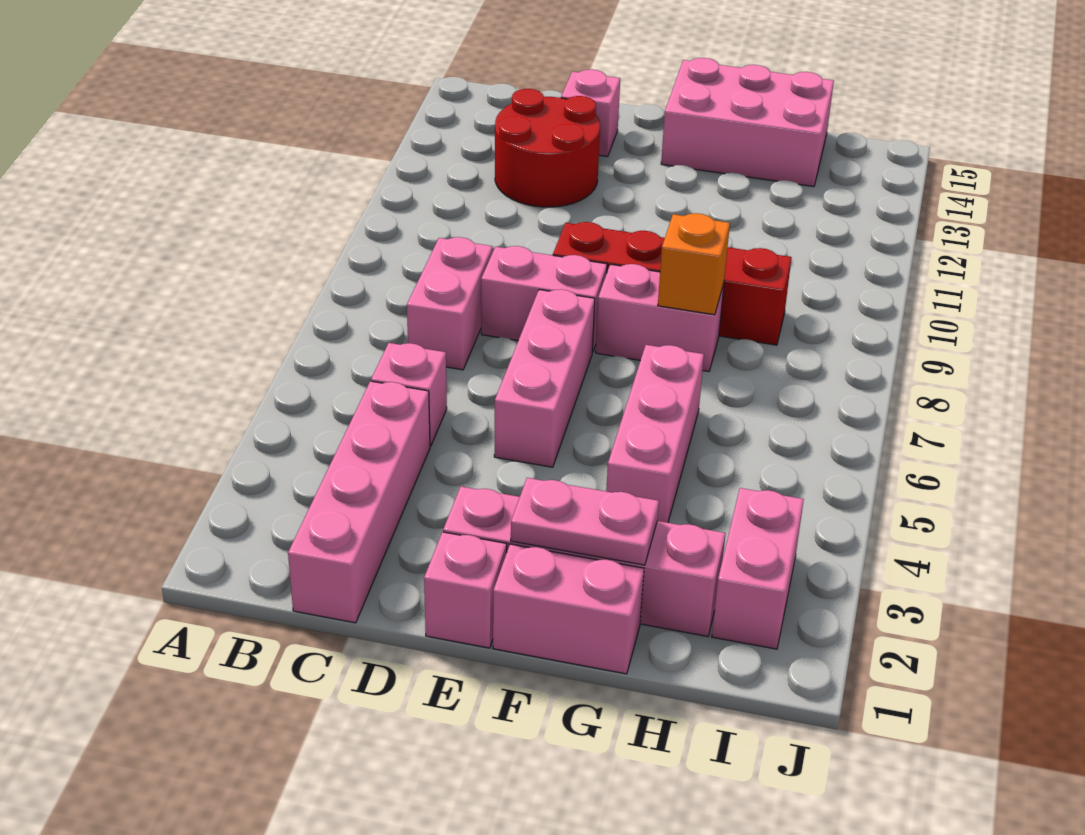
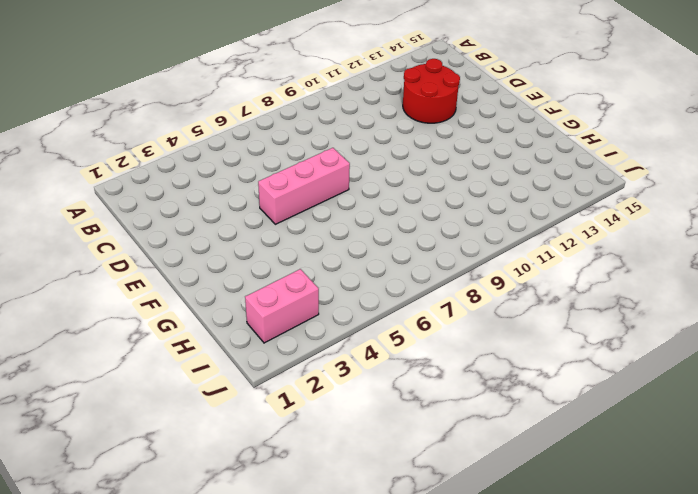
none -> pink 1x4 brick [288,381,430,623]
none -> pink 1x1 brick [371,343,447,446]
none -> pink 1x2 brick [407,237,493,370]

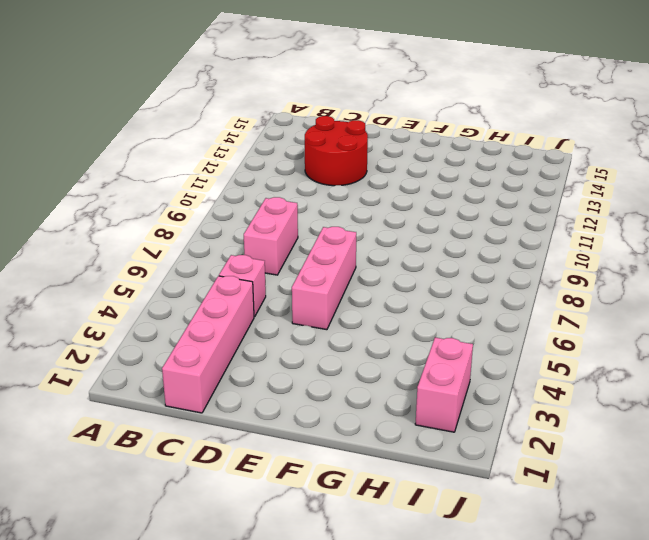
none -> pink 1x2 brick [481,246,607,353]
none -> pink 1x1 brick [561,69,620,157]
none -> pink 1x1 brick [424,532,507,648]

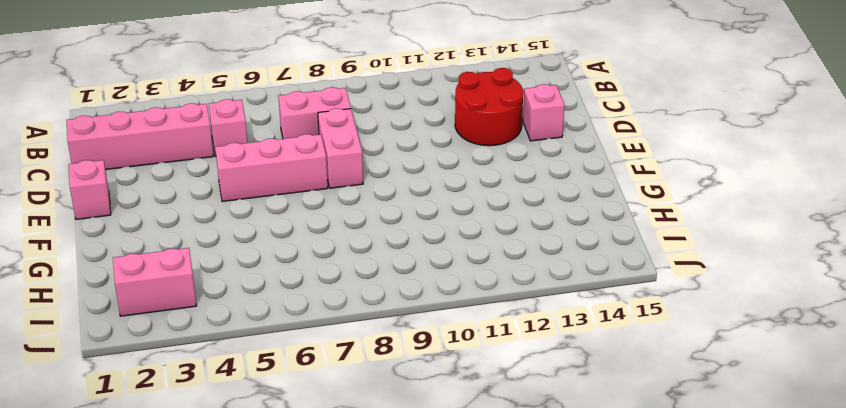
none -> pink 1x4 brick [443,487,726,636]
none -> red 1x4 brick [553,222,792,345]
none -> pink 1x2 brick [493,544,644,674]

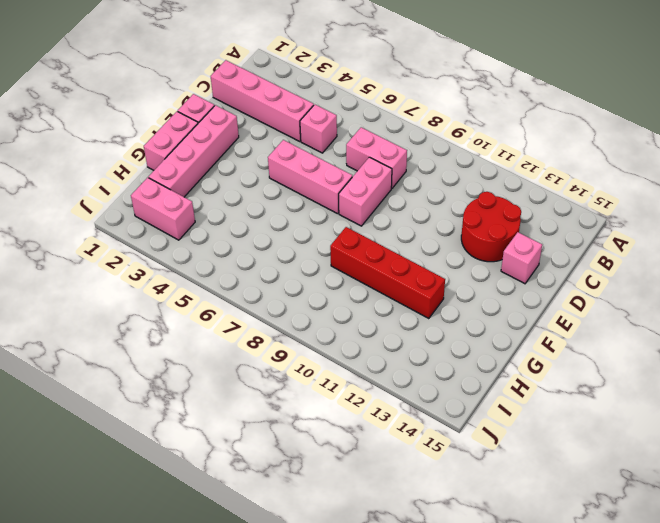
red 1x4 brick [330,227,445,319] -> red 1x4 brick turned to [553,222,792,345]
none -> pink 1x2 brick [596,264,724,372]
none -> pink 2x3 brick [661,58,834,187]
none -> pink 1x3 brick [606,345,704,523]

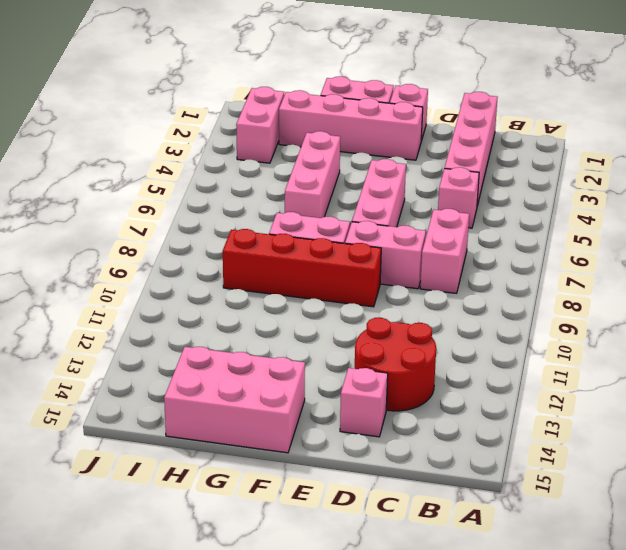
none -> pink 1x2 plate [511,478,659,565]
none -> orange 1x1 brick [658,213,730,315]

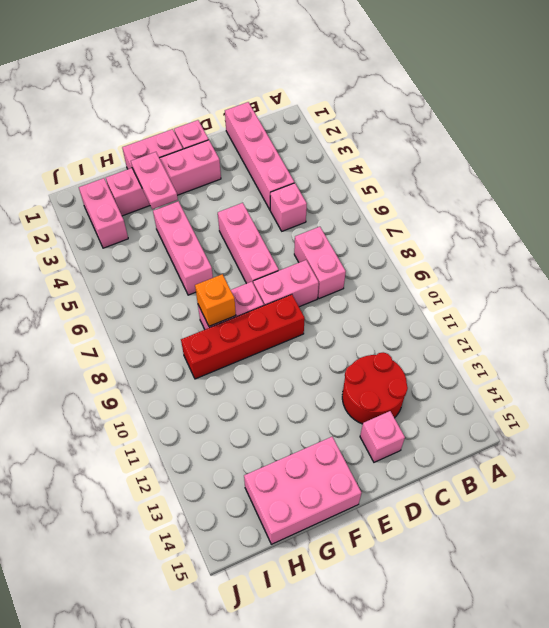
pink 1x2 plate [131,152,178,209] -> pink 1x2 plate turned to [511,478,659,565]

